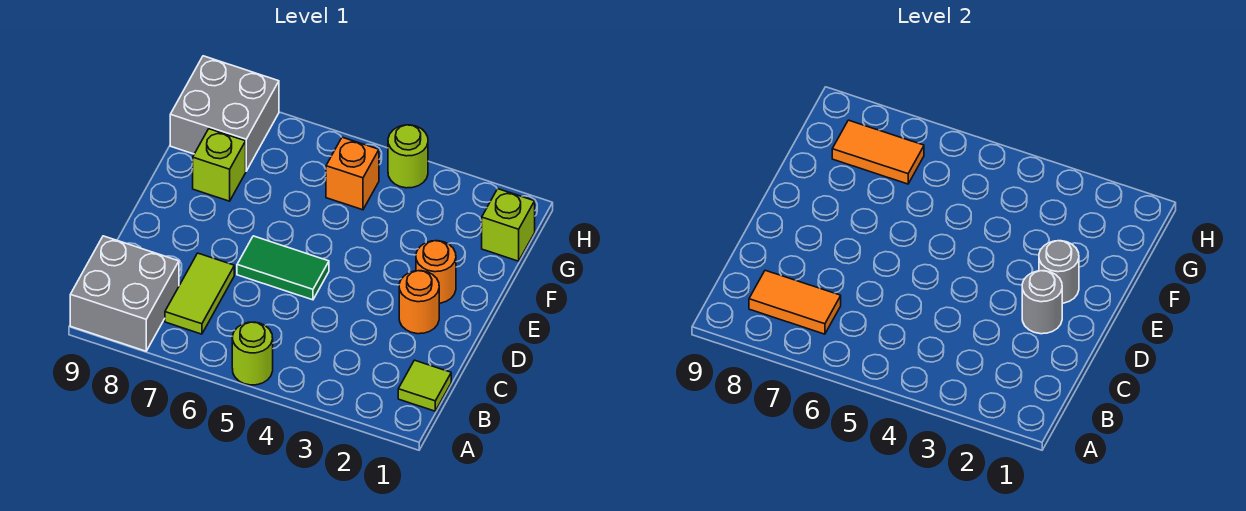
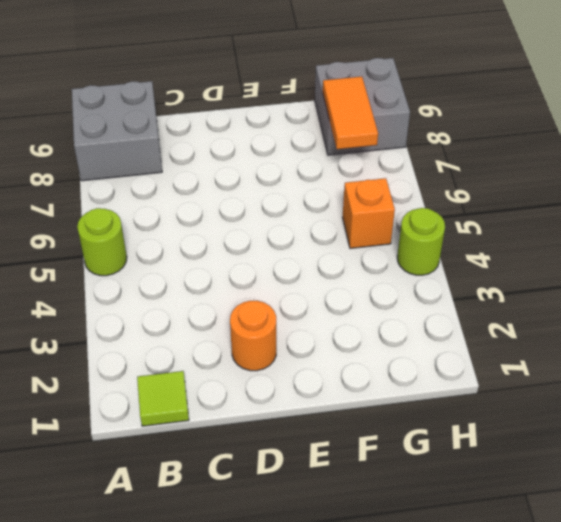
none -> lime 1x2 tile [165,253,234,334]
none -> green 1x2 tile [237,236,329,300]
none -> orange 1x1 round brick [416,241,456,303]

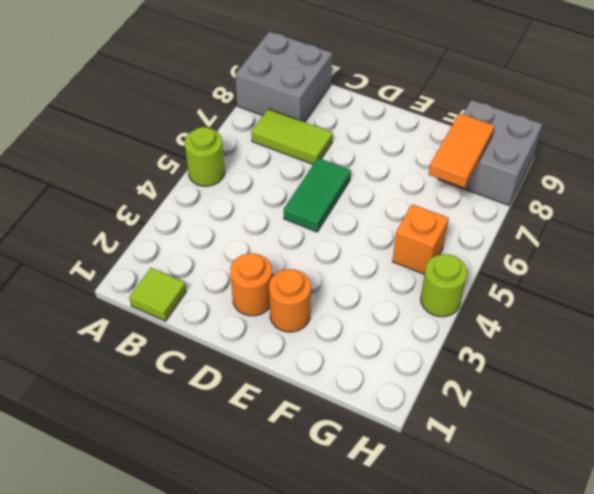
none -> lime 1x1 brick [193,129,246,201]
none -> lime 1x1 brick [482,189,535,261]
none -> orange 1x2 tile [749,270,841,334]

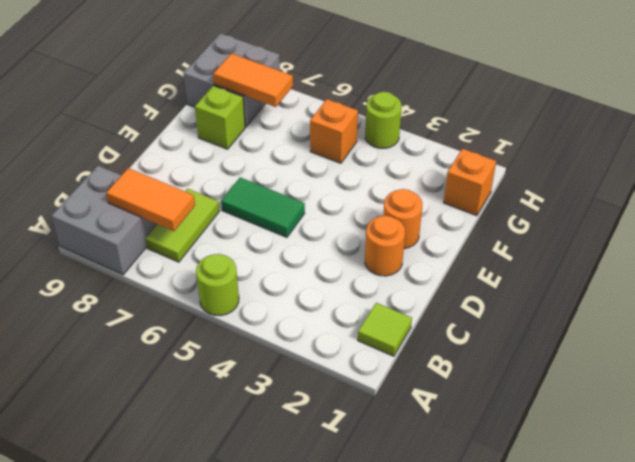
orange 1x1 brick [444,149,496,216] -> lime 1x1 brick [482,189,535,261]
none -> grey 1x1 round brick [1022,271,1062,334]
none -> grey 1x1 round brick [1039,241,1079,303]

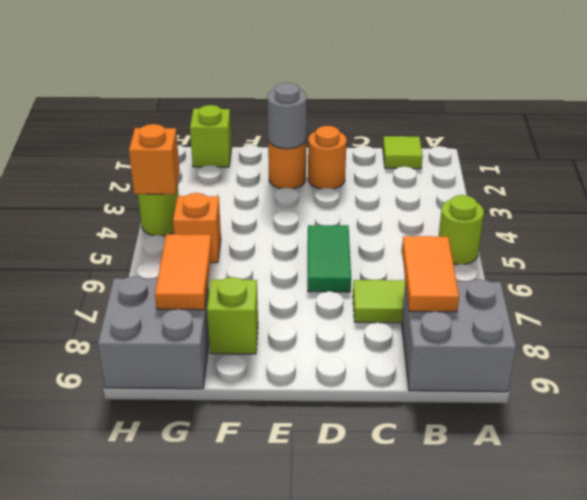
orange 1x1 brick [129,124,180,194] -> none
none -> grey 1x1 round brick [1022,271,1062,334]

